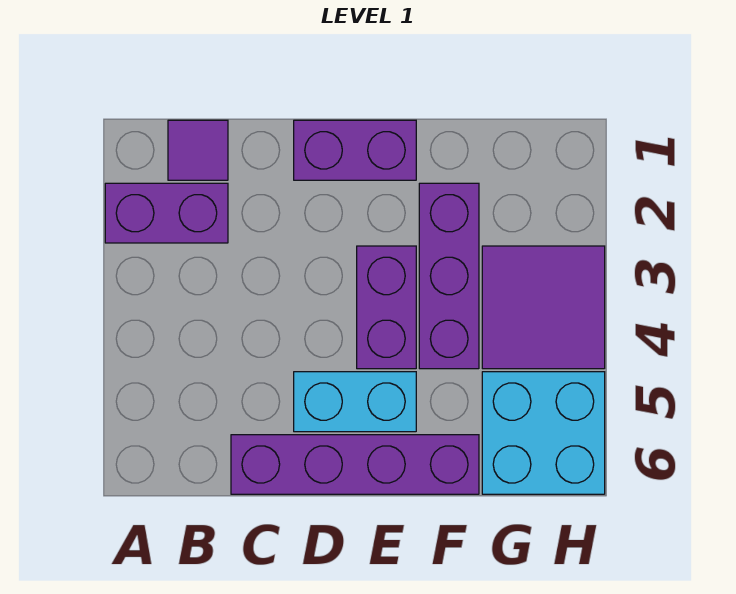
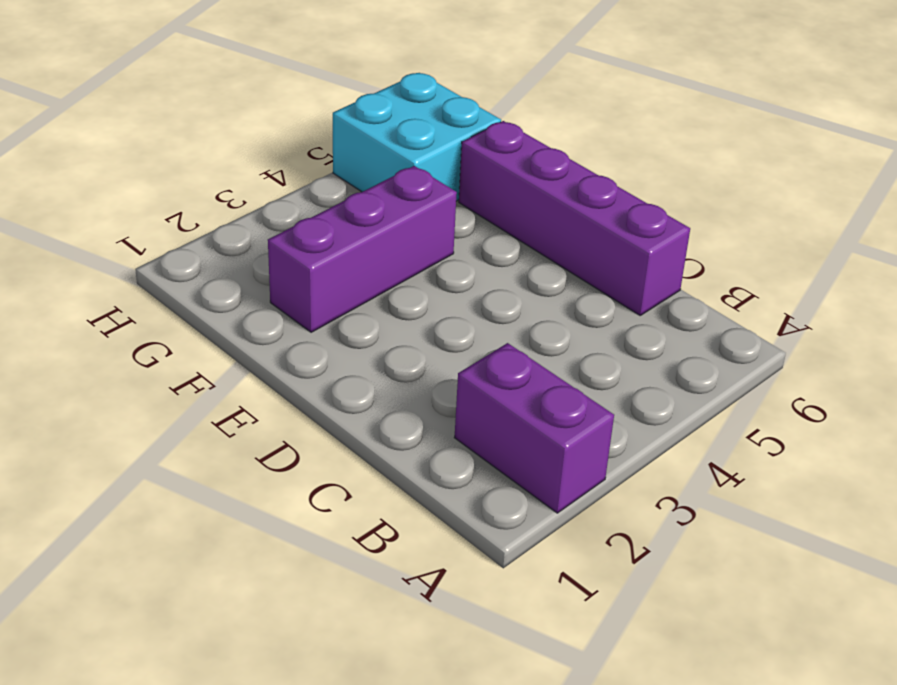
none -> purple 1x1 tile [168,120,228,180]
none -> purple 1x2 brick [294,120,416,180]

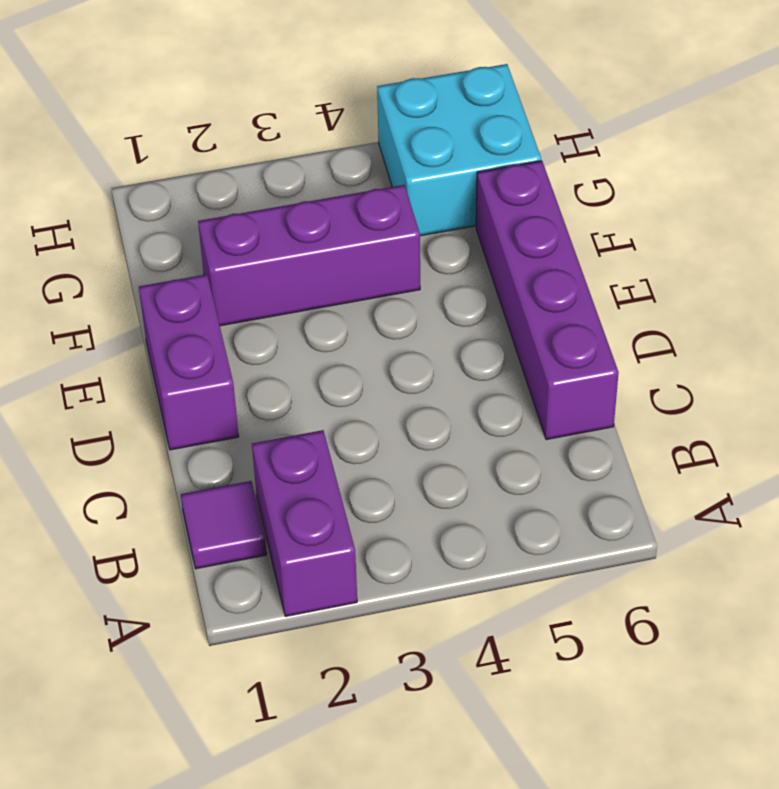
none -> cyan 1x2 brick [294,372,416,432]
none -> purple 1x2 brick [357,246,416,369]

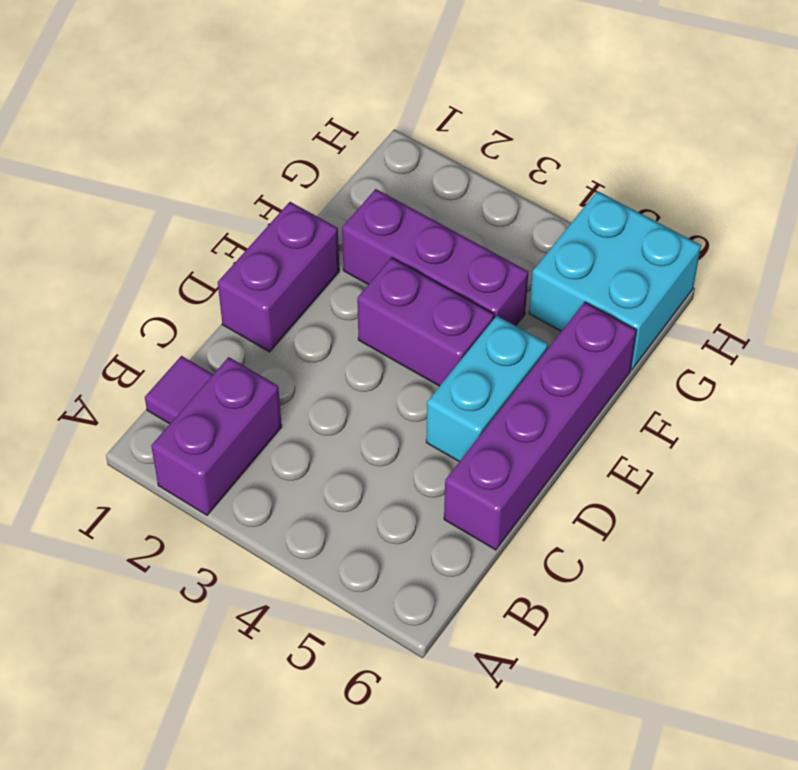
none -> purple 2x2 tile [482,246,605,369]

